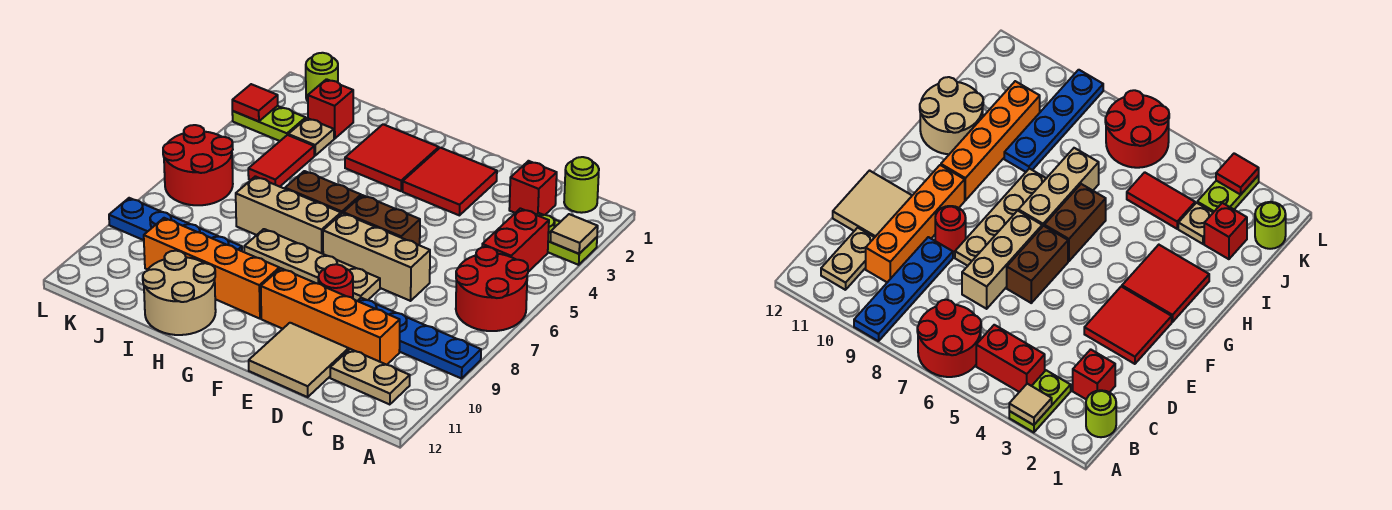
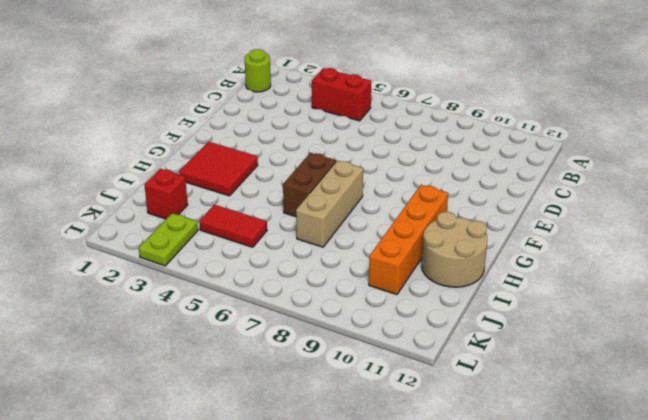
none -> lime 1x2 plate [537,213,597,265]
none -> red 2x2 round brick [456,247,528,331]
none -> blue 1x4 plate [358,298,481,379]

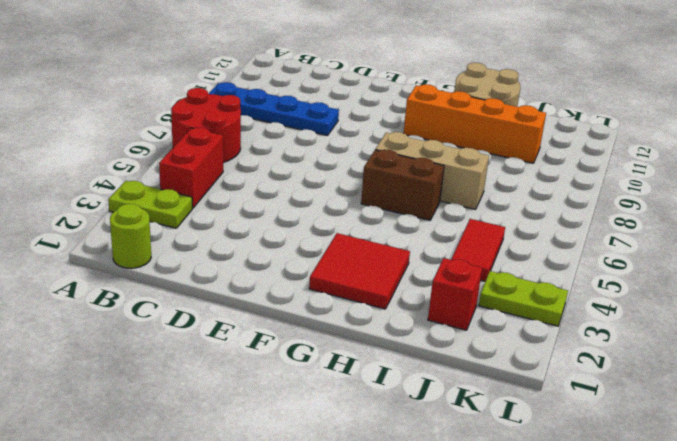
none -> tan 1x2 plate [330,349,410,405]
none -> red 1x1 brick [509,161,557,215]
none -> orange 1x4 brick [261,268,400,365]

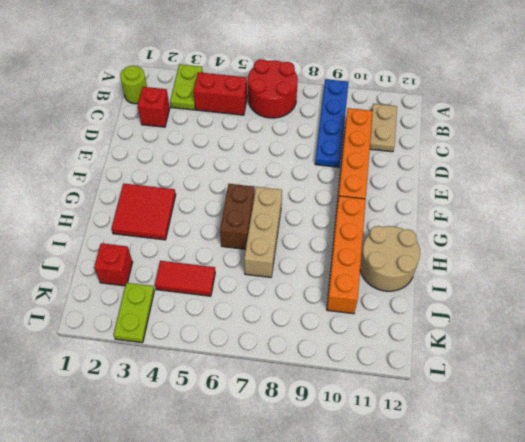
none -> tan 1x3 brick [323,213,430,301]
none -> tan 2x2 tile [249,323,349,397]
none -> red 2x2 tile [403,148,497,215]

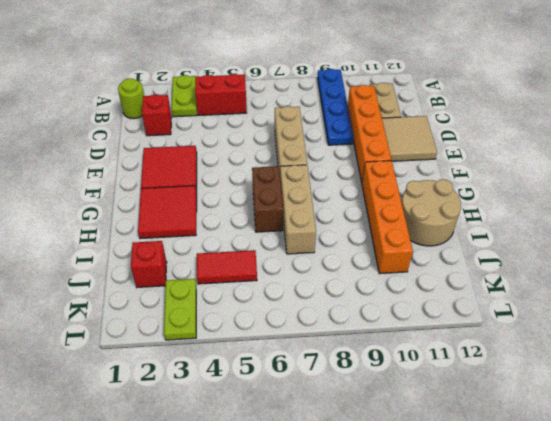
none -> red 2x2 round brick [456,247,528,331]
none -> brown 1x2 brick [343,195,420,245]
none -> tan 1x4 plate [244,229,380,301]

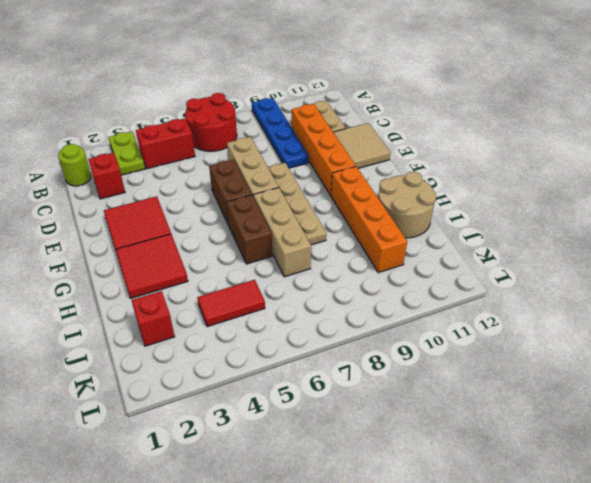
none -> red 1x1 round brick [318,264,353,298]
none -> blue 1x4 plate [109,198,242,251]
none -> tan 1x1 plate [288,118,334,156]

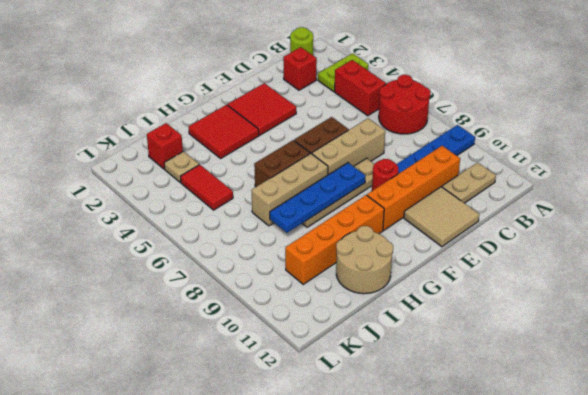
blue 1x4 plate [270,163,366,233] -> blue 1x4 plate moved to [109,198,242,251]
none -> lime 1x1 round brick [306,53,338,101]
none -> lime 1x2 plate [232,106,306,141]
none -> red 2x2 round brick [163,125,233,205]

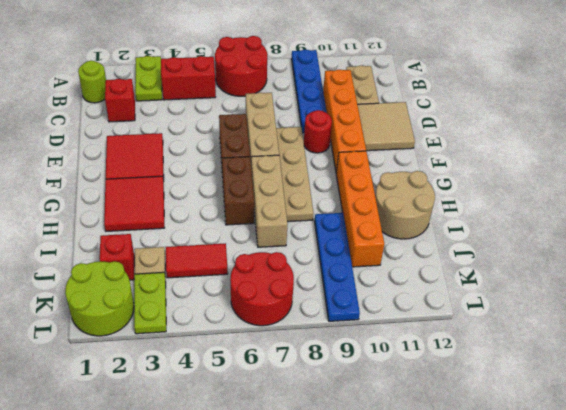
lime 2x2 round brick [65,261,134,336] -> lime 1x1 round brick [306,53,338,101]
none -> tan 1x1 tile [550,214,598,254]
none -> red 1x1 tile [232,84,278,122]

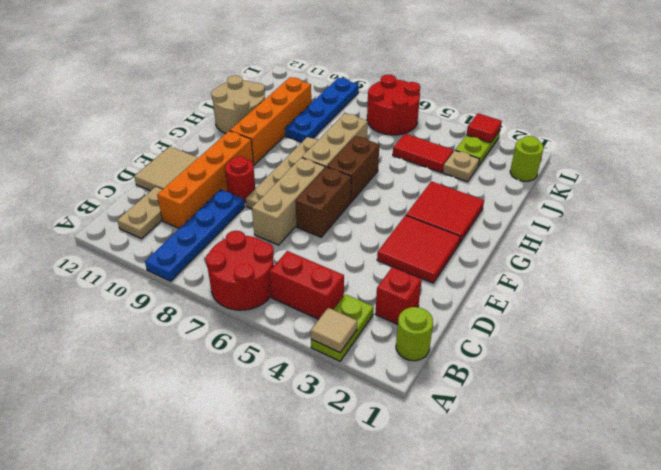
none -> red 1x1 brick [308,79,353,139]

